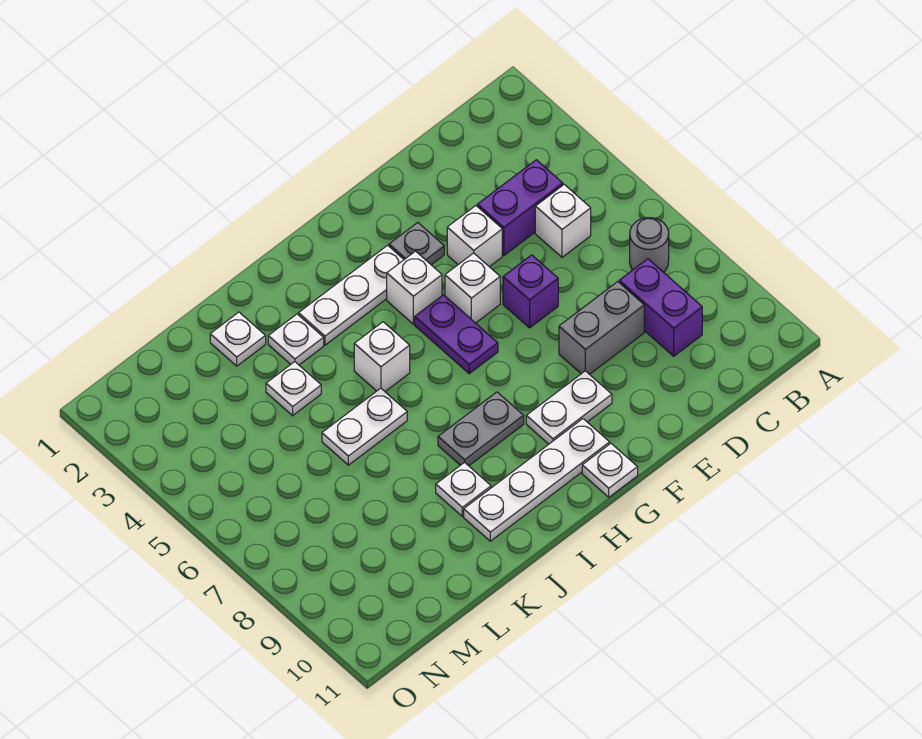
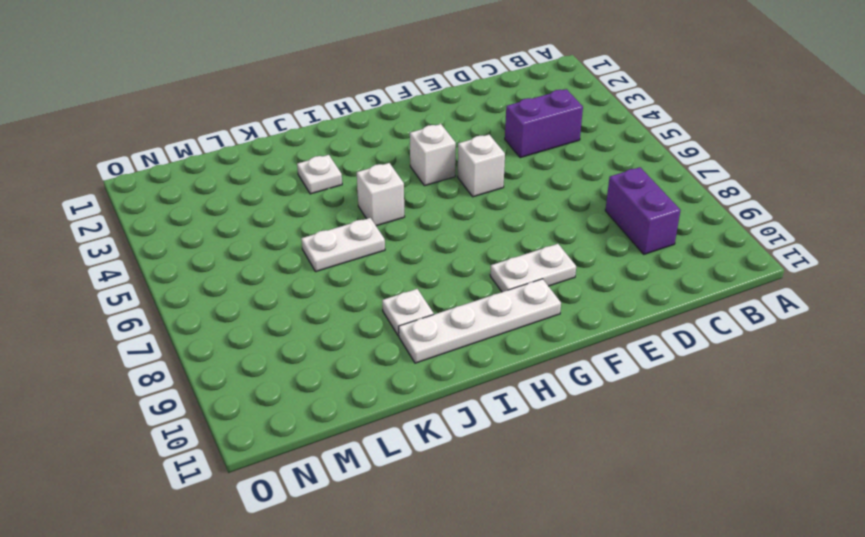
none -> grey 1x1 round brick [630,218,669,272]
none -> white 1x1 brick [535,185,591,257]
none -> grey 1x2 brick [559,282,644,374]

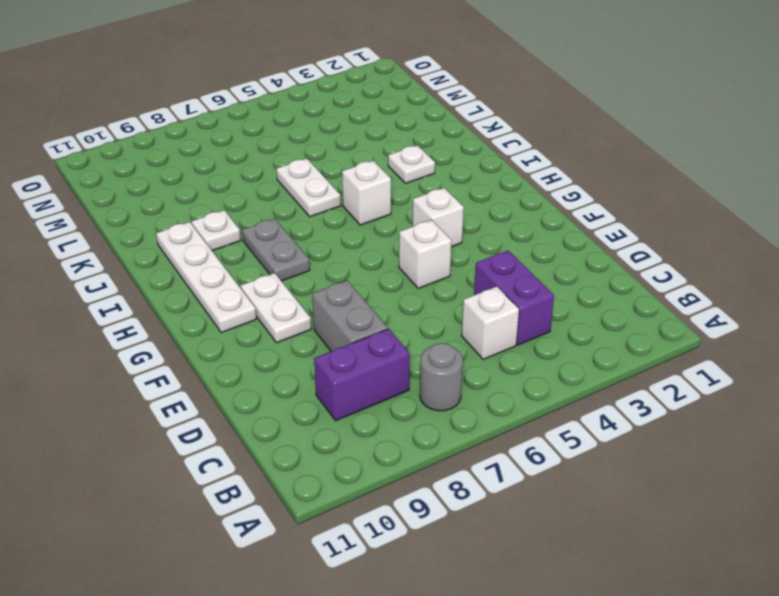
none -> white 1x1 brick [447,206,502,267]
none -> purple 1x1 brick [503,255,558,328]
none -> grey 1x1 plate [389,223,444,265]

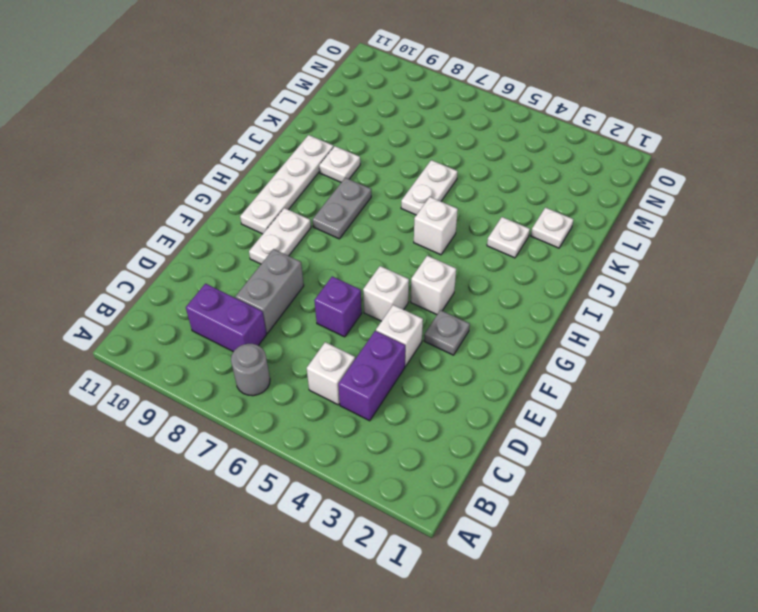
none -> white 1x3 plate [298,245,404,345]
none -> purple 1x2 plate [415,295,498,374]
none -> white 1x1 plate [582,443,638,497]

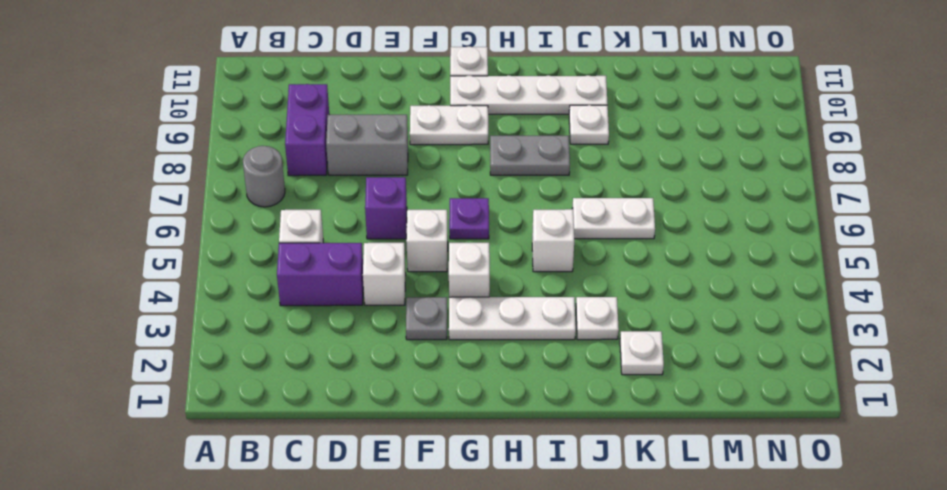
purple 1x1 plate [449,198,489,239] -> purple 1x2 plate [415,295,498,374]
none -> white 1x1 plate [266,362,321,416]

